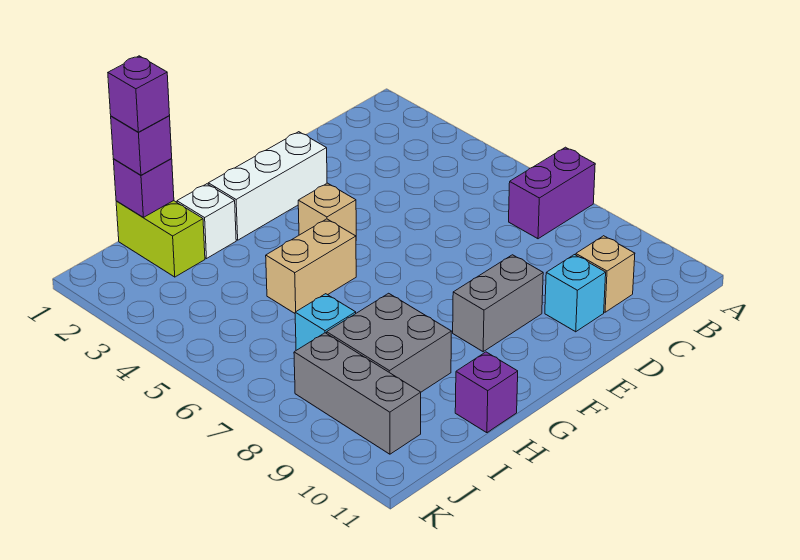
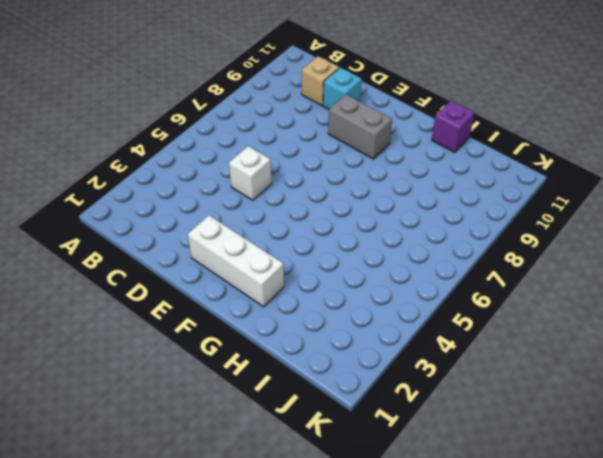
white 1x1 brick [229,146,271,200] -> white 1x1 brick moved to [177,184,236,258]
none -> purple 1x2 brick [509,147,595,239]
none -> tan 1x1 brick [298,183,356,236]
none -> tan 1x2 brick [266,219,356,313]

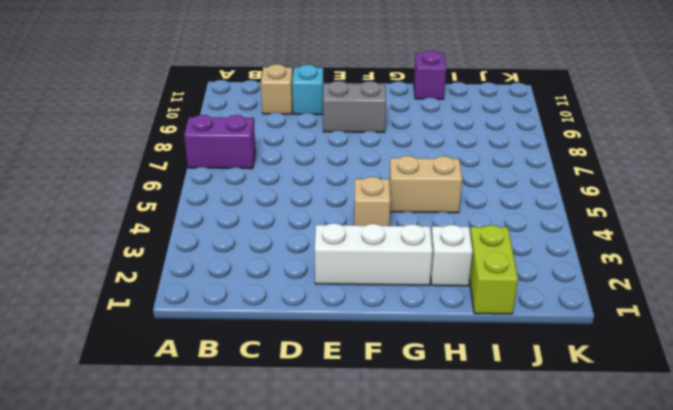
none -> grey 2x2 brick [327,293,452,392]
none -> cyan 1x1 brick [295,294,356,350]
none -> grey 1x3 brick [294,333,421,454]

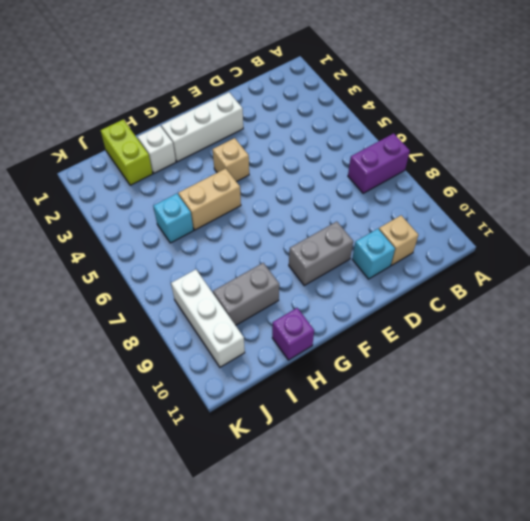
grey 1x2 brick [213,263,279,325] -> grey 2x2 brick [327,293,452,392]
cyan 1x1 brick [153,194,193,243] -> cyan 1x1 brick moved to [295,294,356,350]
white 1x3 brick [171,269,245,367] -> grey 1x3 brick [294,333,421,454]
none -> purple 1x1 brick [113,159,174,217]
none -> purple 1x1 brick [111,116,172,175]
none -> purple 1x1 brick [108,56,170,132]

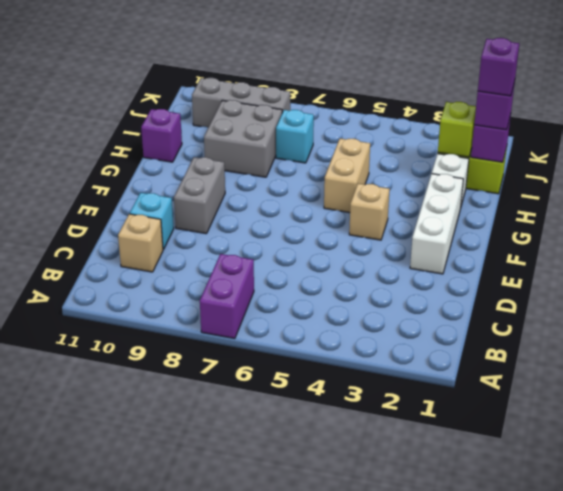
lime 1x1 brick [438,102,476,157] -> none

